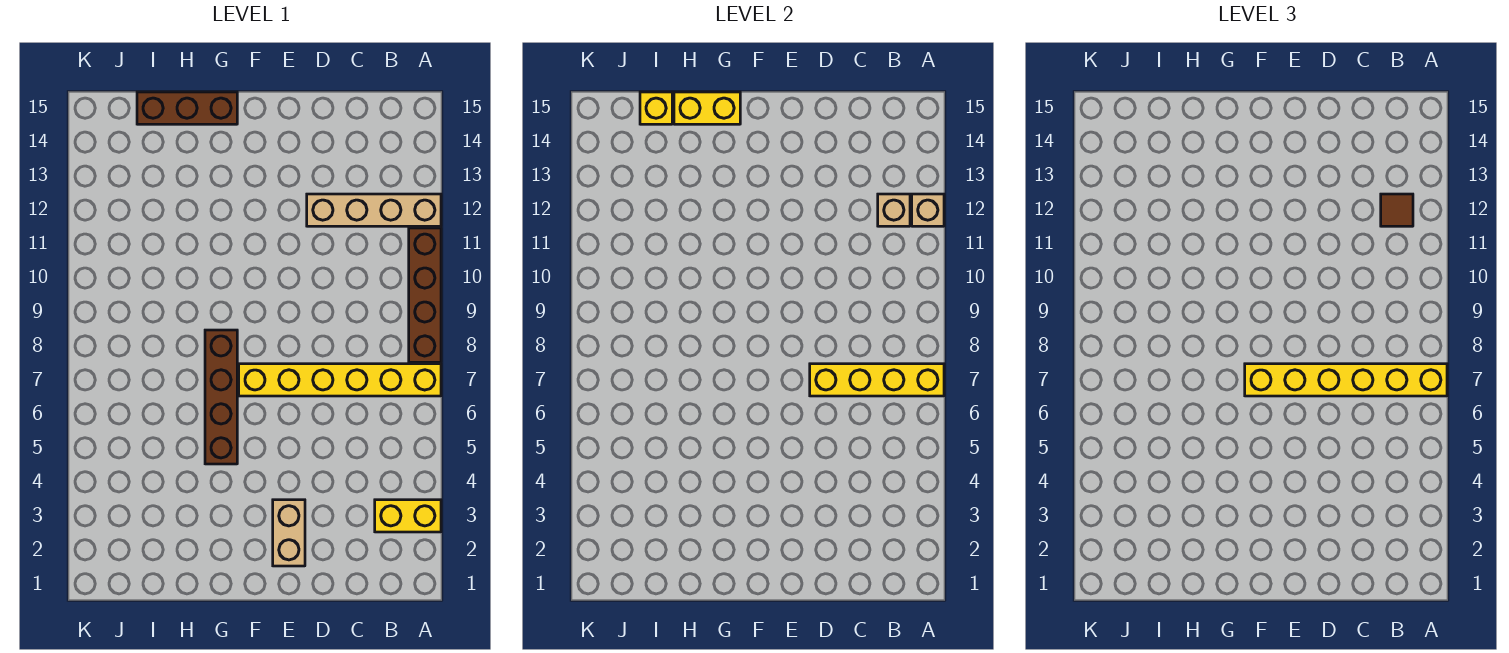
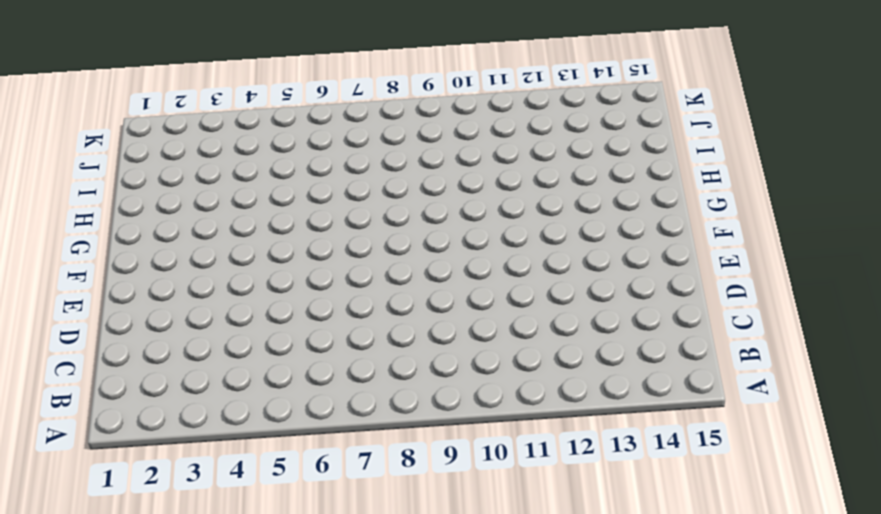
none -> yellow 1x2 brick [375,500,441,532]
none -> yellow 1x6 brick [239,364,441,396]
none -> brown 1x4 brick [409,228,441,362]

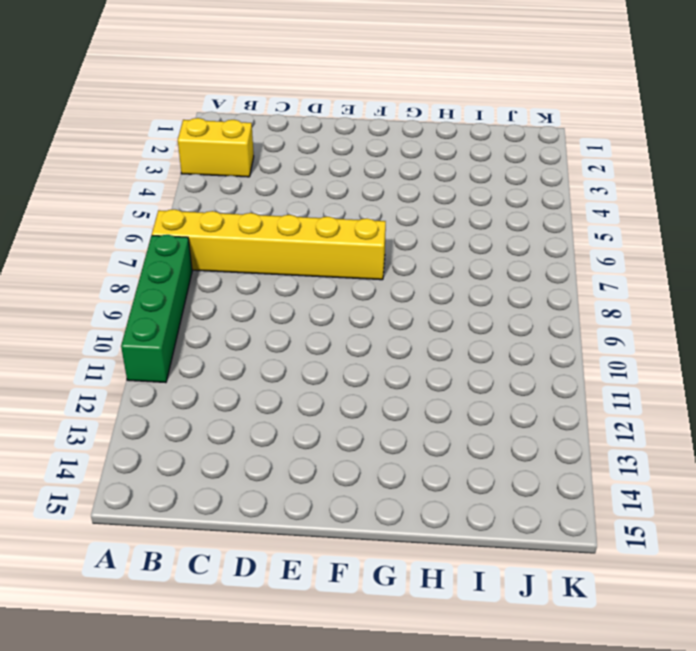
green 1x4 brick [121,235,192,383] -> brown 1x4 brick [409,228,441,362]
none -> tan 1x4 brick [307,194,441,226]
none -> tan 1x2 brick [273,500,305,566]
none -> brown 1x4 brick [205,330,237,464]

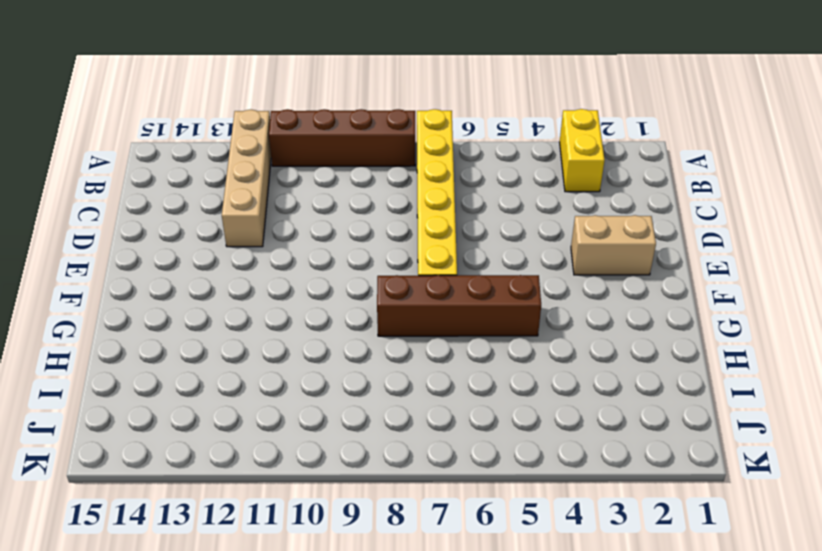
none -> brown 1x3 brick [137,92,237,124]
none -> yellow 1x4 brick [810,364,944,396]
none -> tan 1x1 brick [912,194,944,226]

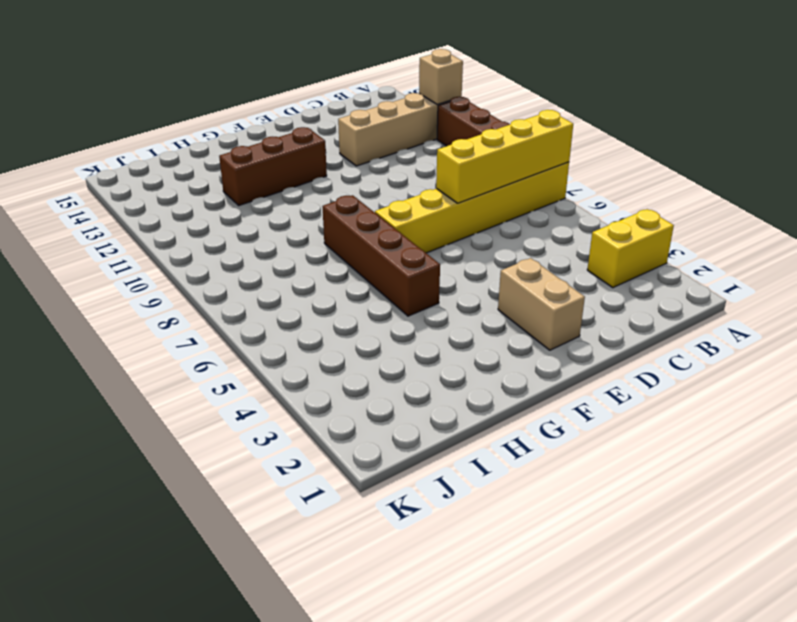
brown 1x3 brick [219,127,327,205] -> brown 1x3 brick moved to [137,92,237,124]
none -> tan 1x1 brick [878,194,910,226]
none -> yellow 1x2 brick [674,92,740,124]
none -> yellow 1x1 brick [640,92,672,124]

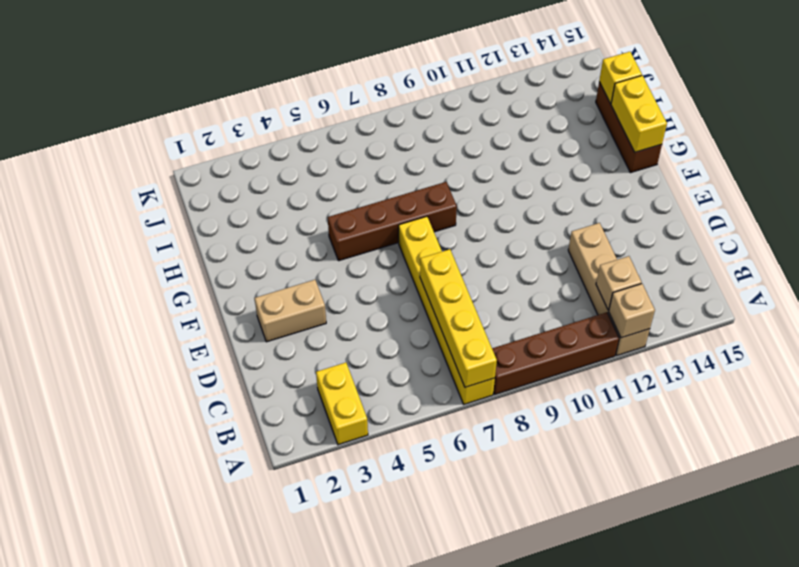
none -> yellow 1x6 brick [1245,364,1447,396]
none -> brown 1x1 tile [1381,194,1413,226]

